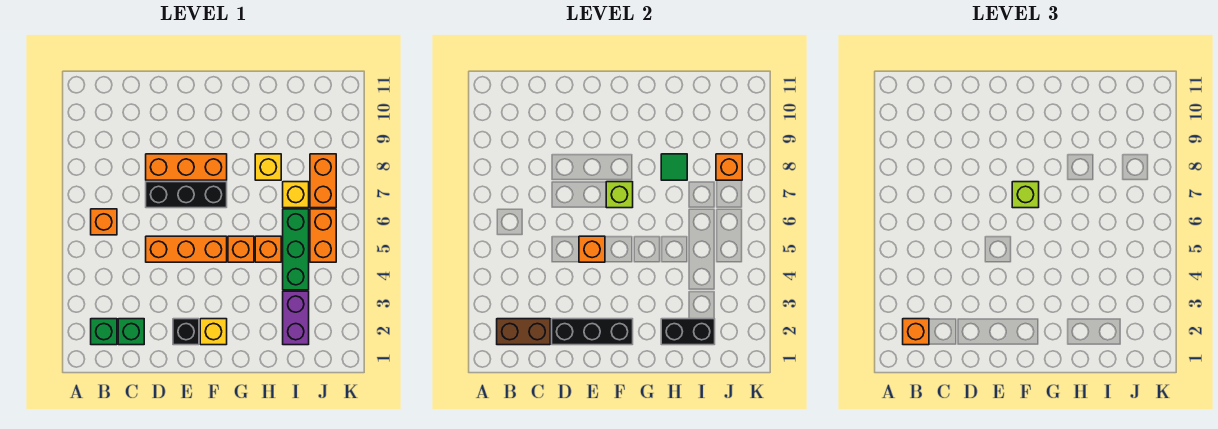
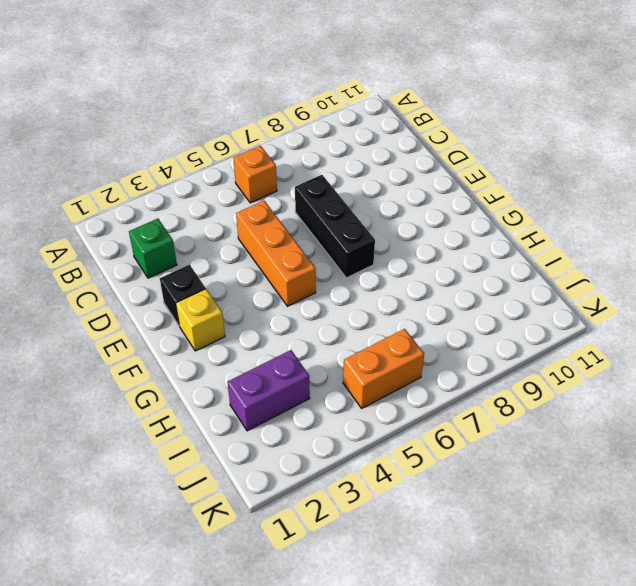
none -> green 1x1 brick [91,319,117,345]
none -> orange 1x3 brick [146,154,227,180]
none -> orange 1x1 brick [228,236,254,262]

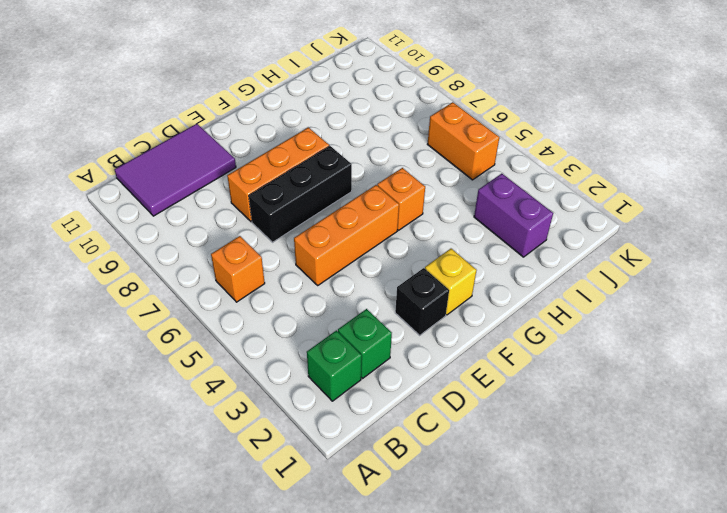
purple 2x3 tile [114,124,236,216] -> none
none -> orange 1x1 brick [255,236,281,262]
none -> yellow 1x1 brick [255,154,281,180]
none -> green 1x3 brick [283,209,309,290]

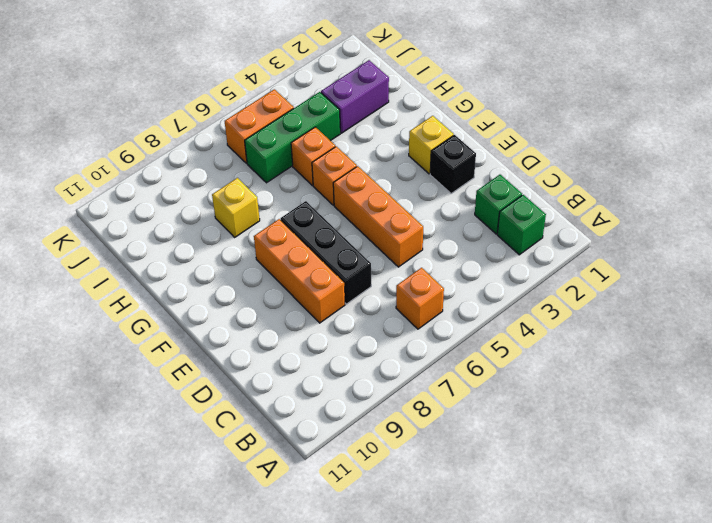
none -> yellow 1x1 brick [283,182,309,208]
none -> orange 1x2 brick [310,154,336,208]
none -> brown 1x2 brick [497,319,550,345]

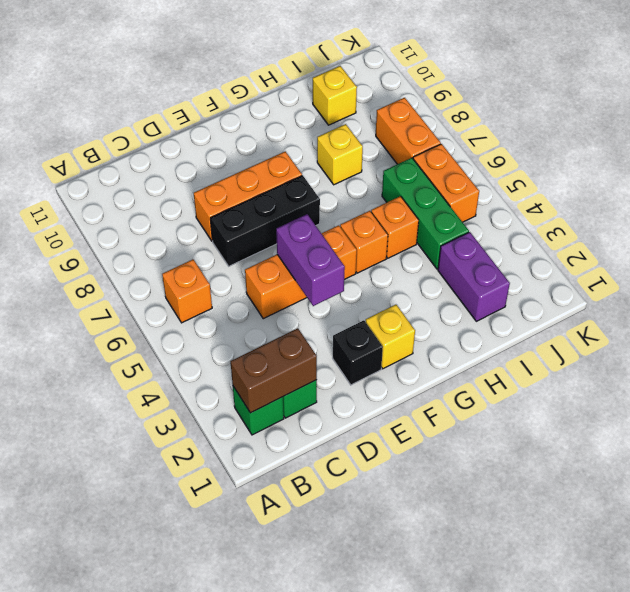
purple 1x2 brick [276,214,345,306] -> orange 1x1 brick [579,236,605,262]
yellow 1x1 brick [313,66,357,125] -> yellow 1x1 brick moved to [283,182,309,208]
none -> black 1x3 brick [552,319,633,345]
none -> lime 1x1 brick [606,182,633,208]
none -> black 1x2 brick [661,319,715,345]

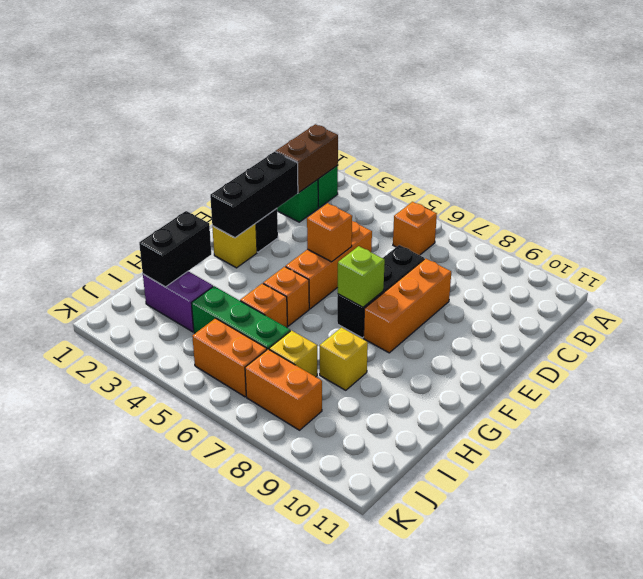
none -> green 1x1 tile [661,154,687,180]
none -> orange 1x1 brick [716,154,742,180]
none -> orange 1x1 brick [903,319,929,345]

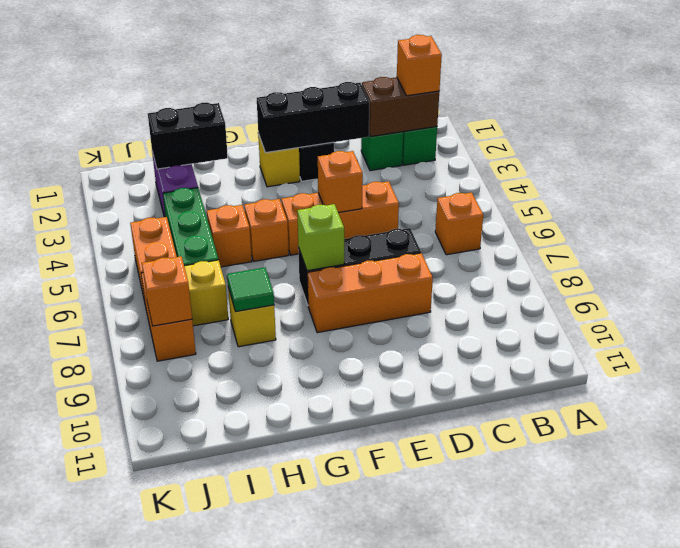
none -> lime 1x1 brick [1012,182,1039,208]

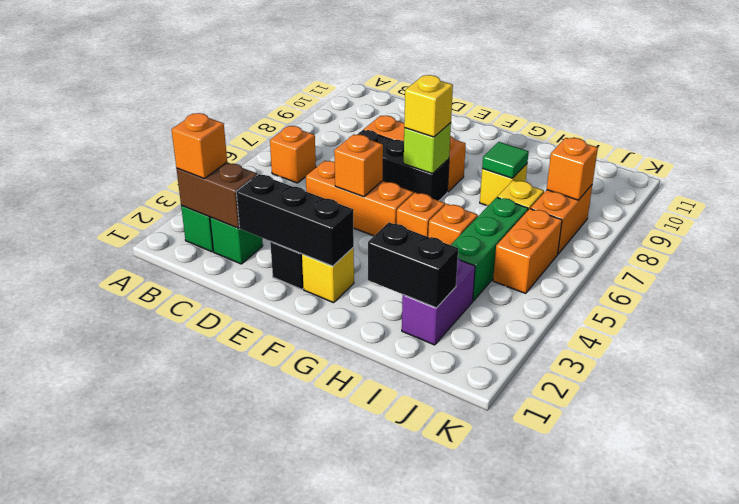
yellow 1x1 brick [404,75,453,137] -> lime 1x1 brick [1012,182,1039,208]

